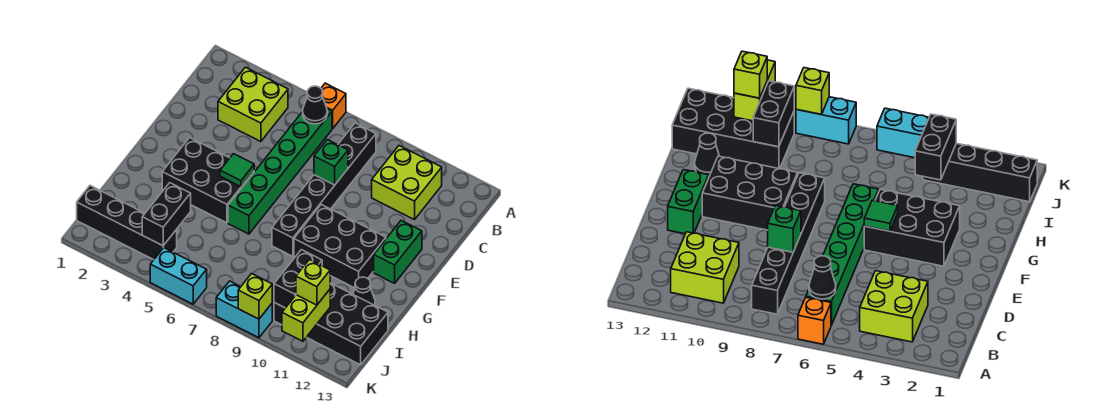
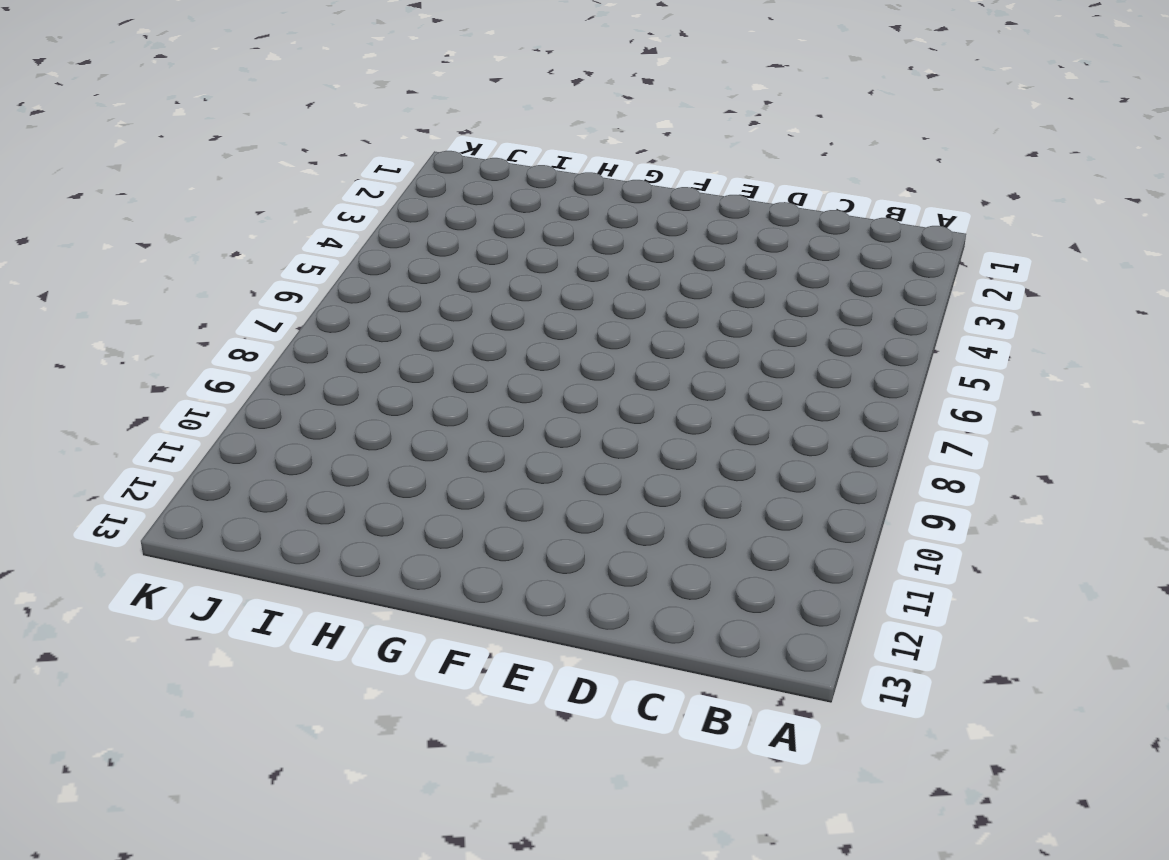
none -> orange 1x1 brick [321,83,346,129]
none -> lime 2x2 brick [218,67,288,142]
none -> green 1x6 brick [228,109,332,234]

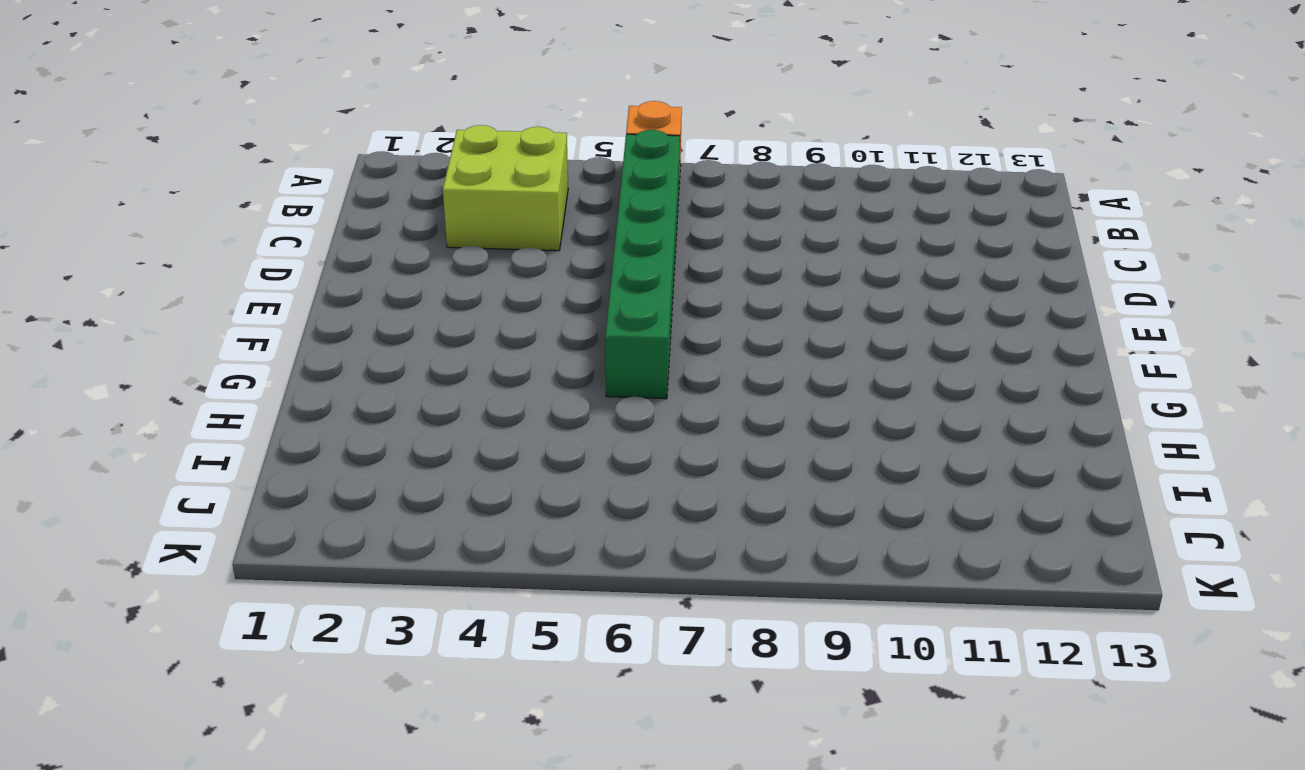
none -> black 1x6 brick [272,123,376,256]
none -> lime 2x2 brick [372,146,442,220]
none -> green 1x2 brick [374,221,422,283]

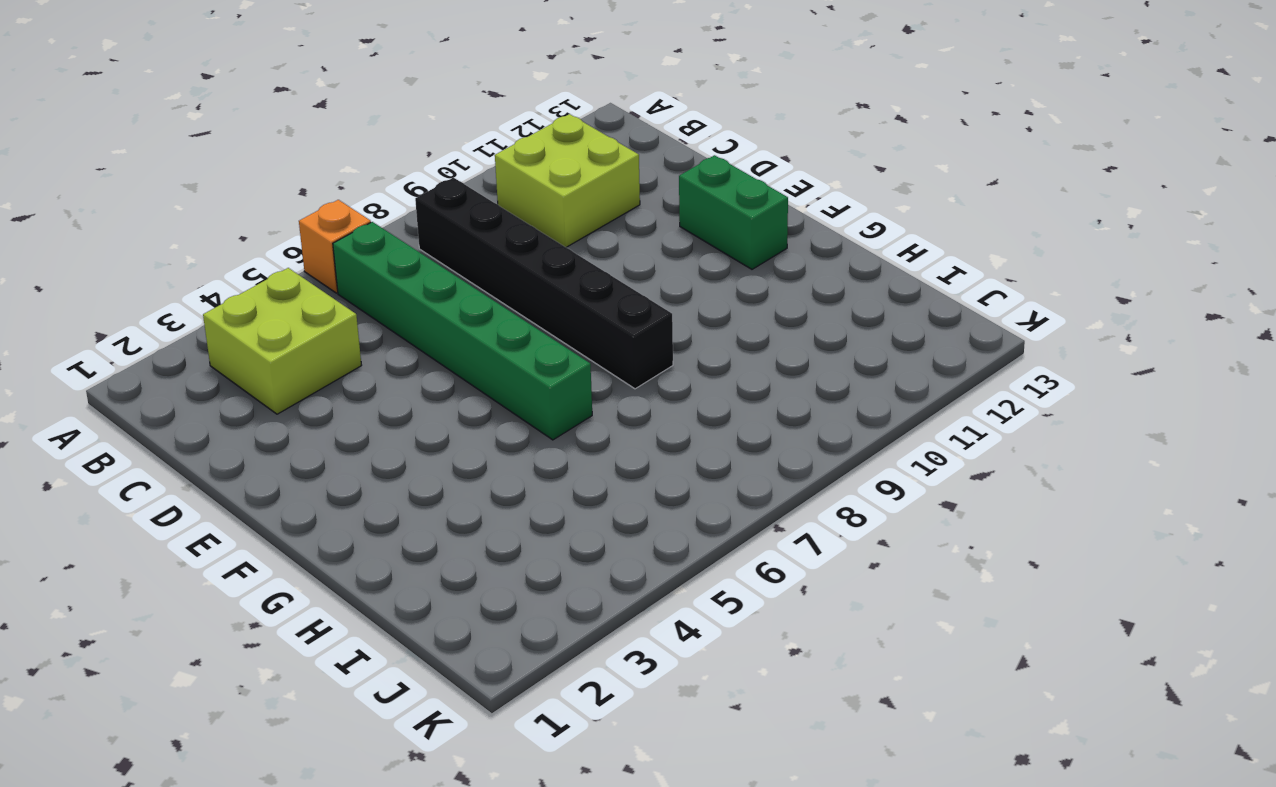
none -> black 2x3 brick [162,138,254,223]
none -> black 2x3 brick [294,204,386,288]
none -> black 1x1 cone [353,277,375,305]

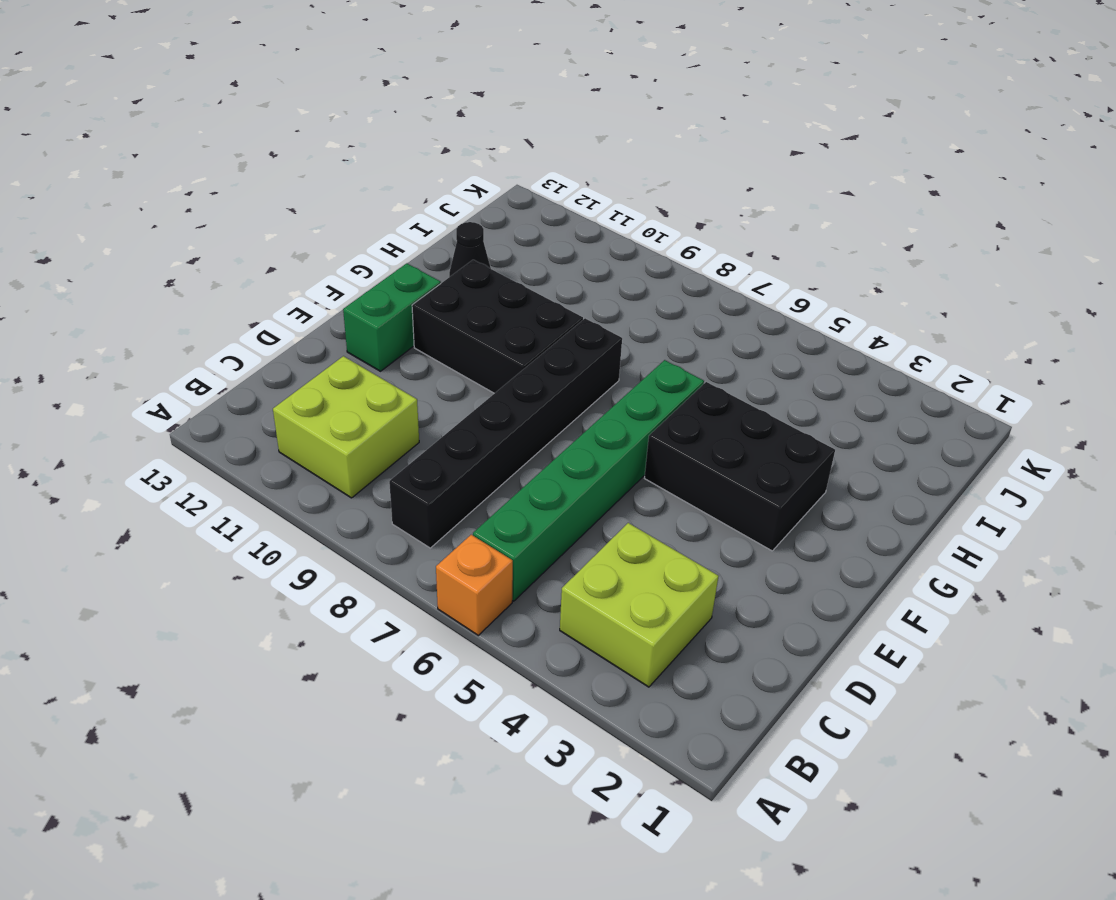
none -> black 2x4 brick [274,283,388,365]
none -> black 1x4 brick [77,186,177,260]
none -> cyan 1x2 brick [150,248,207,304]

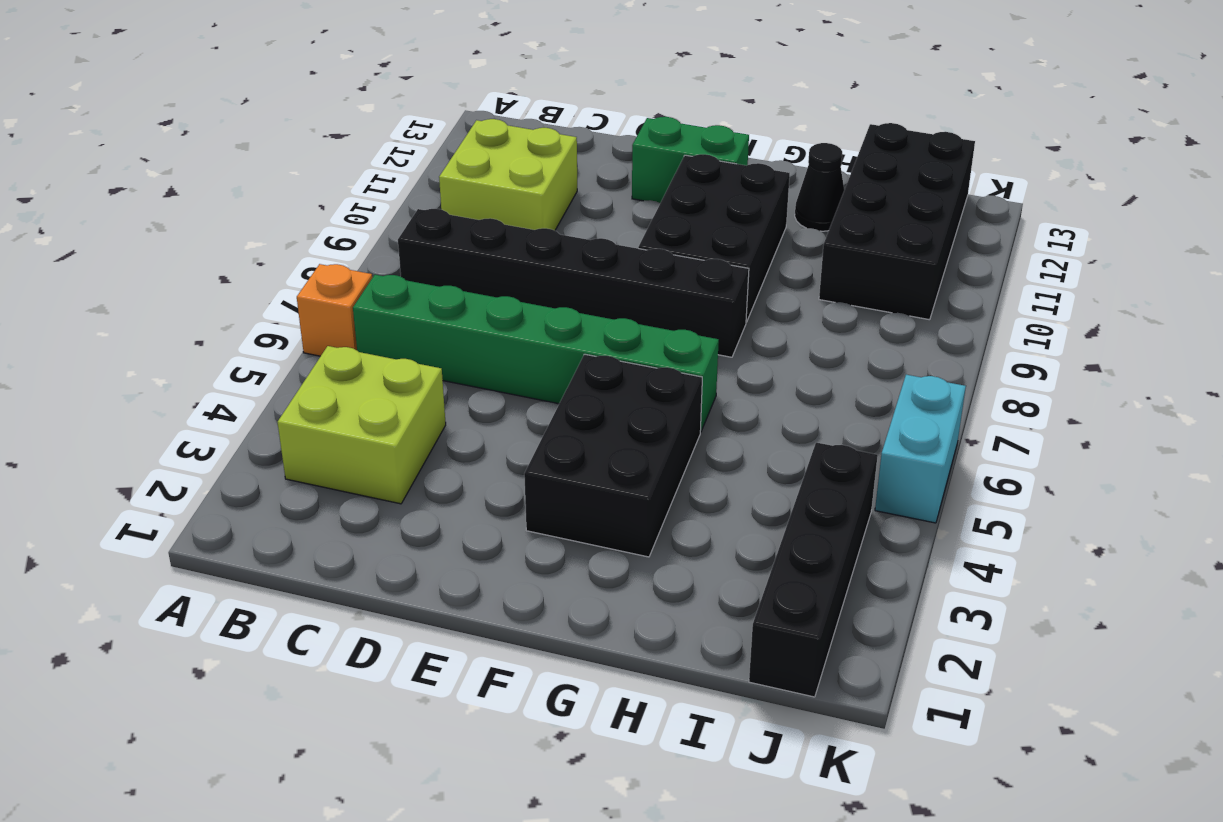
none -> cyan 1x2 brick [216,281,272,338]
none -> black 1x1 cone [303,86,327,124]
none -> green 1x1 brick [314,140,348,185]

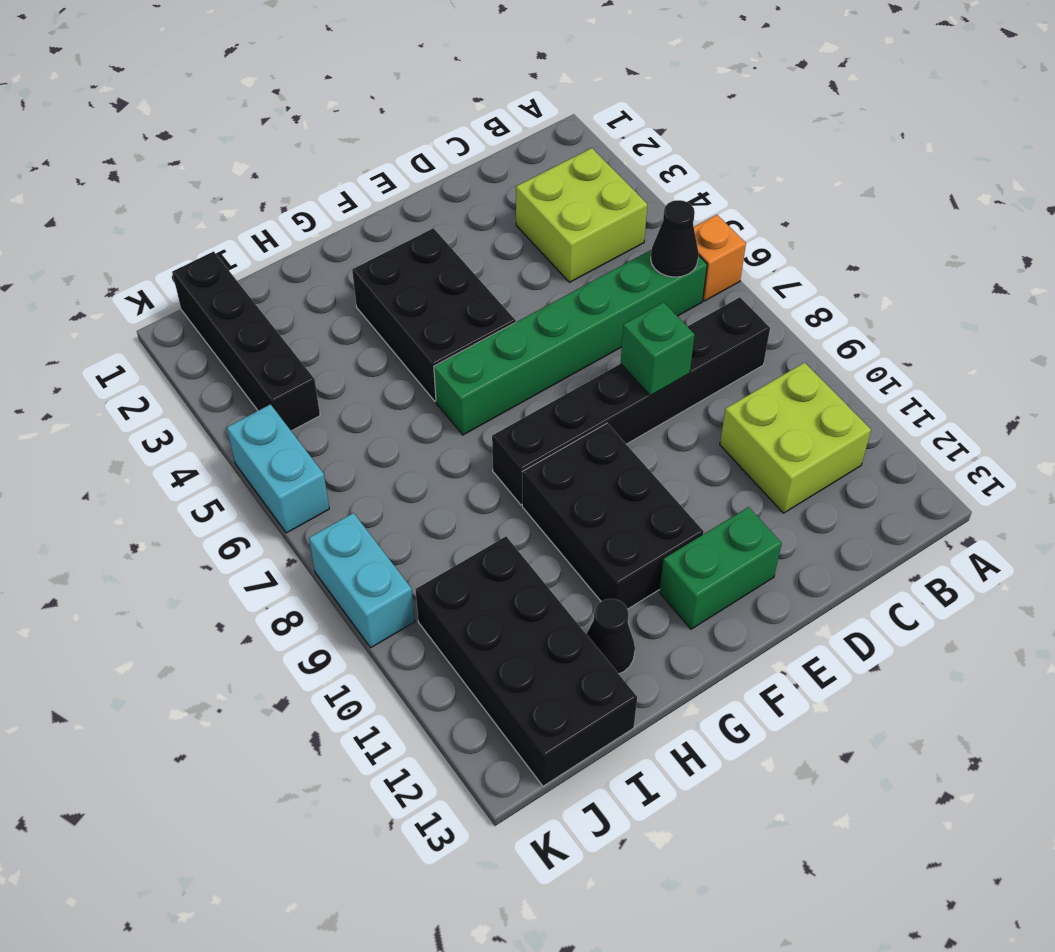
none -> green 1x1 tile [220,154,254,187]
none -> black 1x2 brick [142,183,191,246]
none -> black 1x2 brick [274,250,322,308]

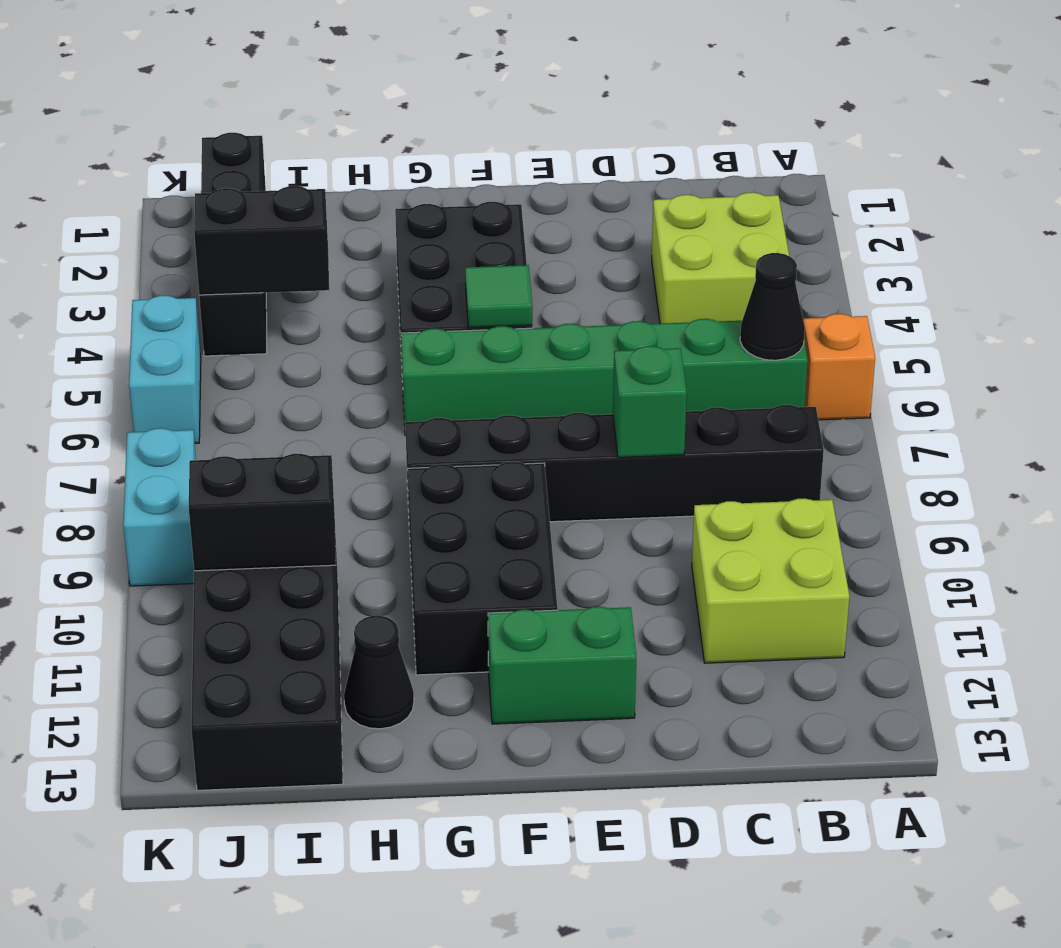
none -> lime 1x2 brick [282,290,330,341]
none -> lime 1x1 brick [238,274,272,319]
none -> lime 1x1 brick [296,260,330,305]

